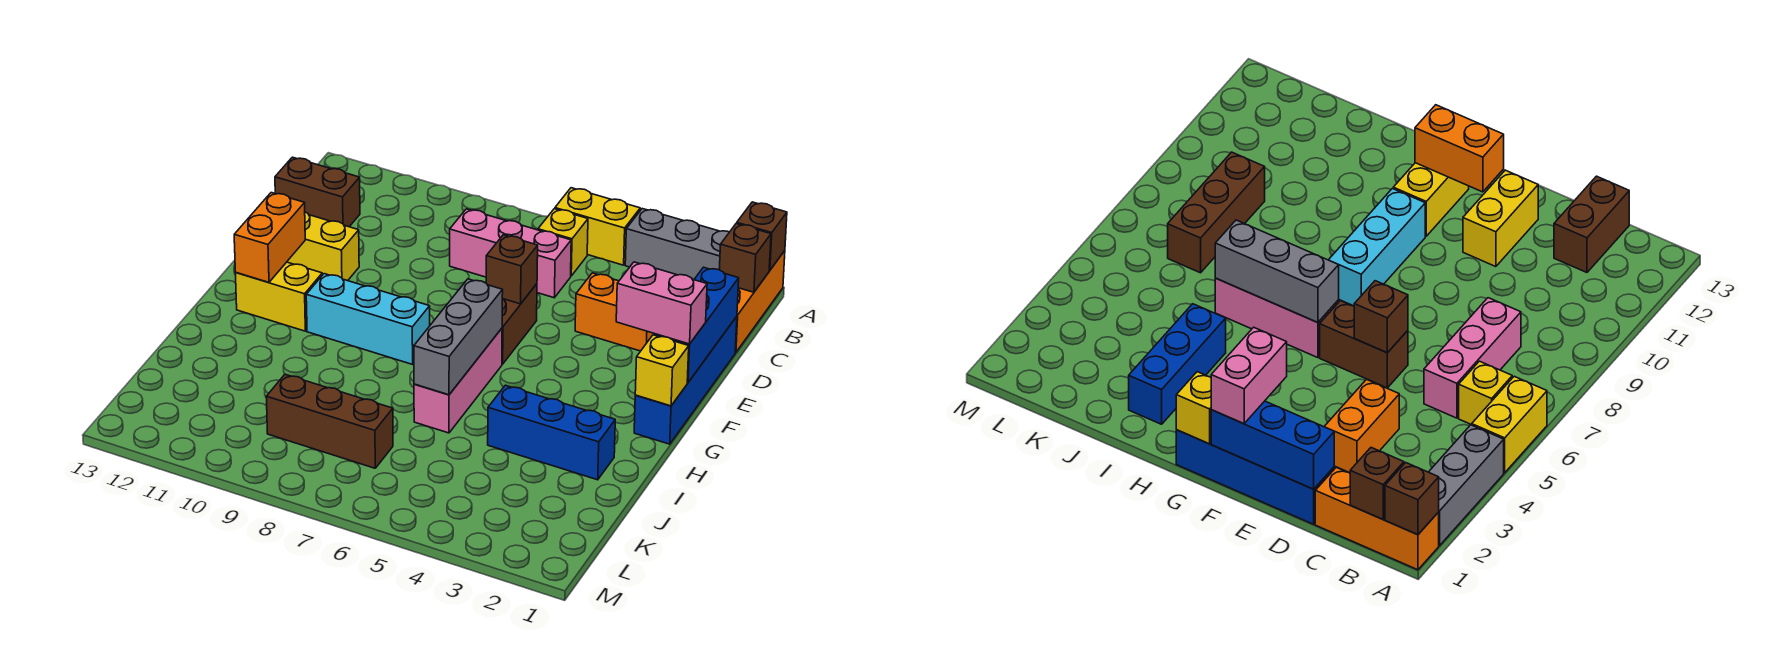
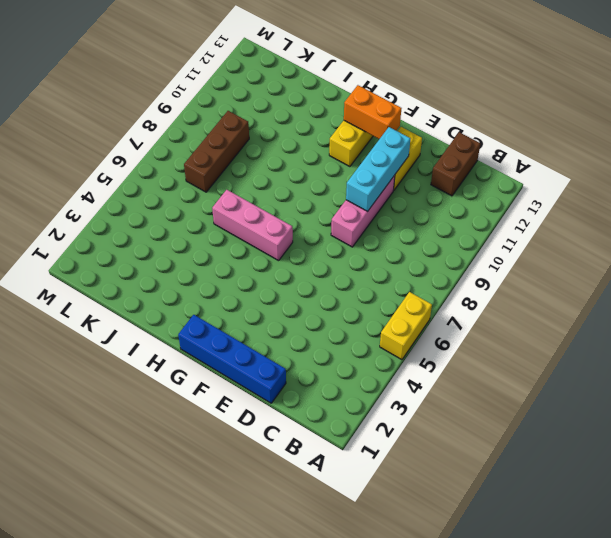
pink 1x3 brick [331,175,395,247] -> pink 1x3 brick moved to [450,209,571,298]
cyan 1x3 brick [346,127,410,212] -> cyan 1x3 brick moved to [306,274,430,364]
none -> orange 1x3 brick [735,251,785,352]
none -> grey 1x3 brick [625,209,729,280]
none -> yellow 1x1 brick [538,209,588,276]

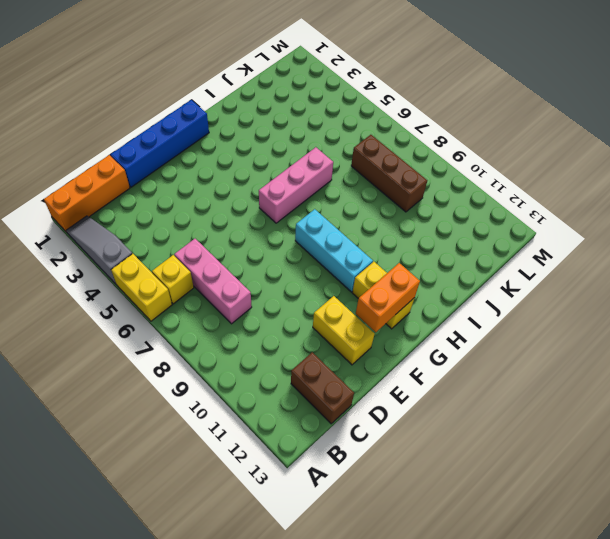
grey 1x3 slope [66,216,132,284] -> grey 1x3 brick [625,209,729,280]
none -> orange 1x2 brick [575,273,654,351]
none -> brown 1x2 brick [502,284,537,364]
none -> blue 1x3 brick [488,385,615,480]

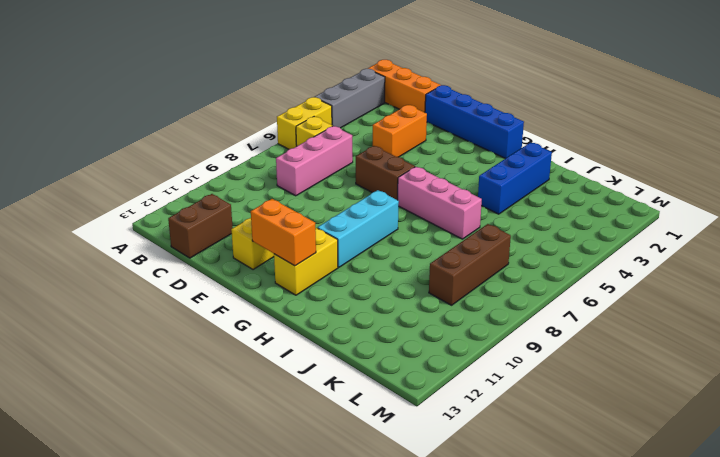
none -> brown 1x1 brick [737,202,787,270]
none -> brown 1x1 brick [719,224,771,292]
none -> blue 1x3 brick [654,267,739,383]

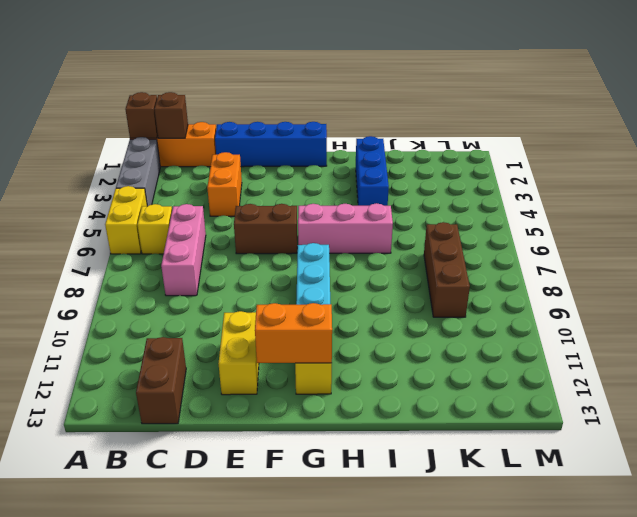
none -> blue 1x3 brick [654,267,739,383]
none -> brown 1x1 brick [486,235,538,304]
none -> yellow 1x1 brick [635,335,689,406]

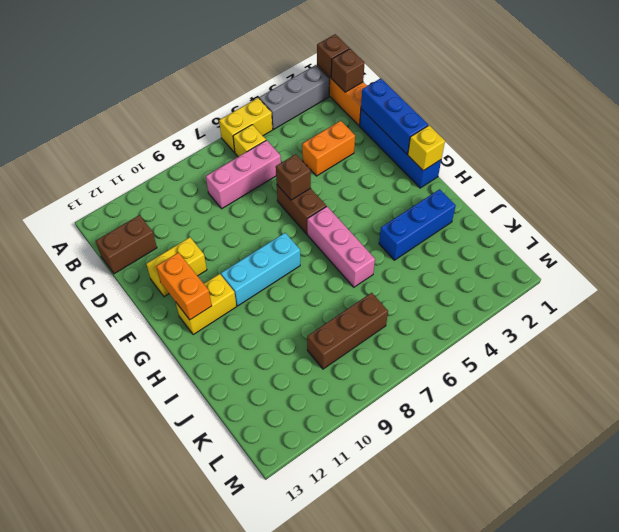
none -> grey 1x3 brick [414,279,503,395]
none -> pink 1x2 brick [616,262,707,344]

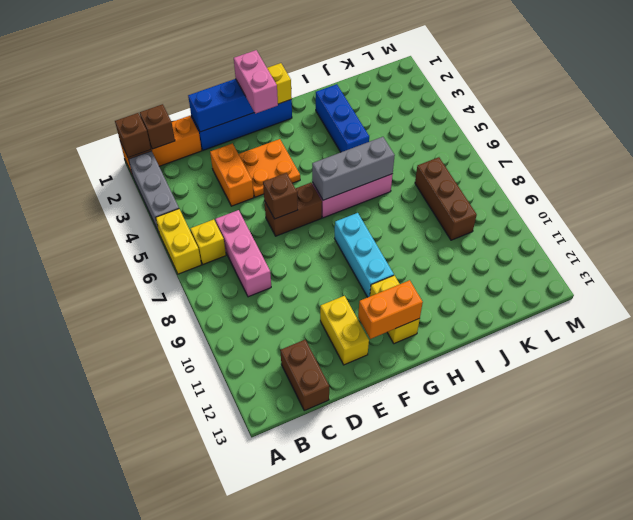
orange 2x2 plate [239,139,300,197] -> none

